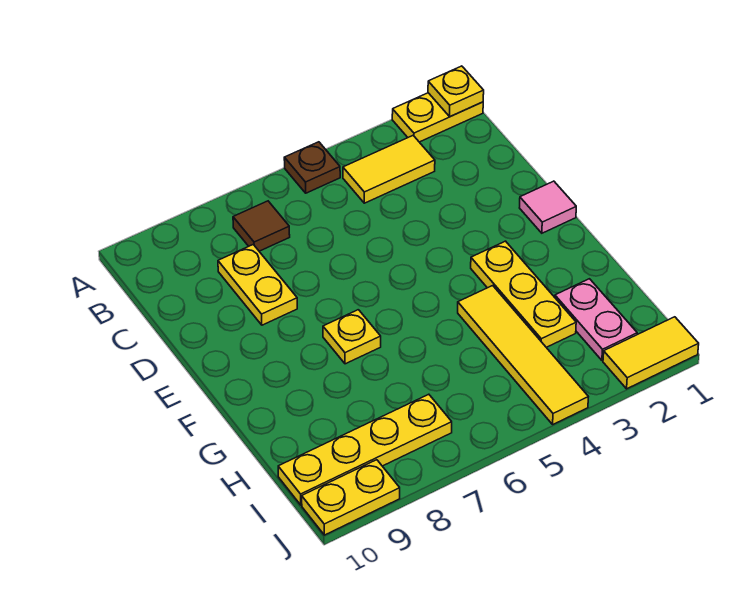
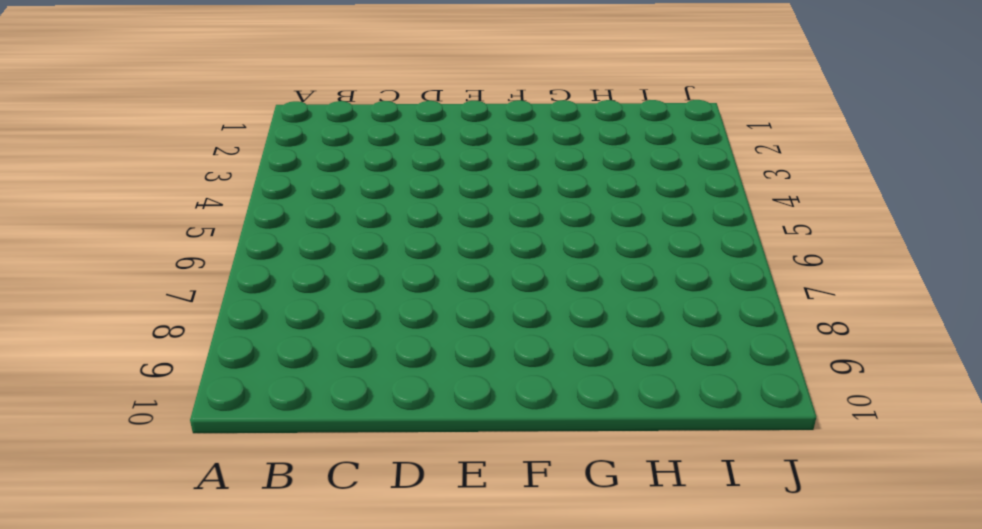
none -> yellow 1x2 plate [392,93,483,142]
none -> brown 1x1 plate [284,142,340,193]
none -> yellow 1x2 tile [343,136,435,203]

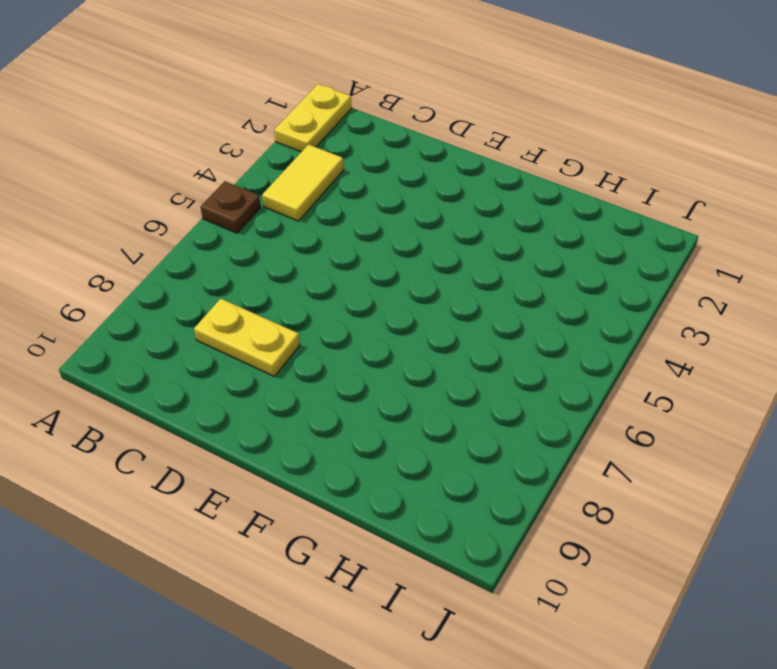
none -> brown 1x1 tile [233,201,290,251]
none -> pink 1x1 tile [520,181,576,233]
none -> yellow 1x3 plate [471,241,576,347]

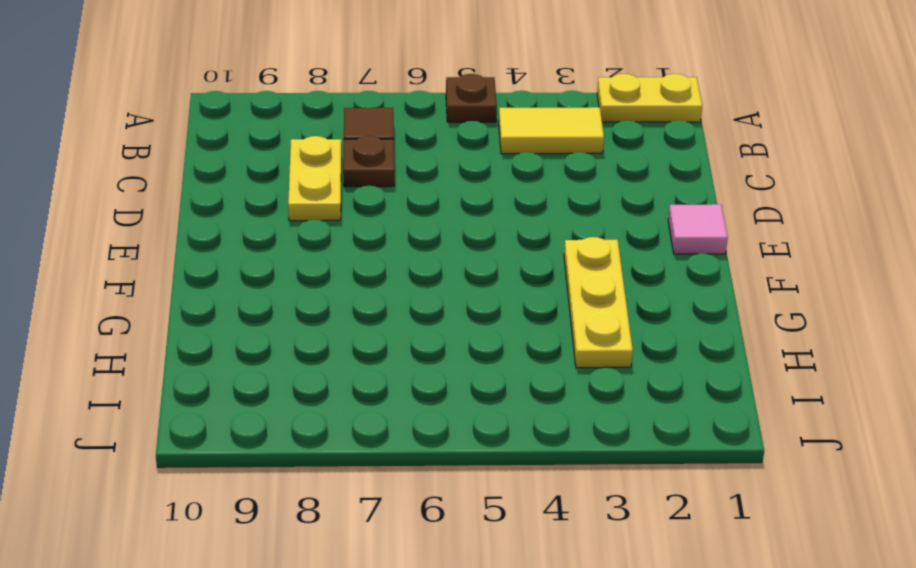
brown 1x1 plate [343,136,395,187] -> none
none -> yellow 1x1 plate [323,310,381,364]
none -> yellow 1x4 tile [458,286,588,424]
none -> pink 1x2 plate [555,279,637,360]

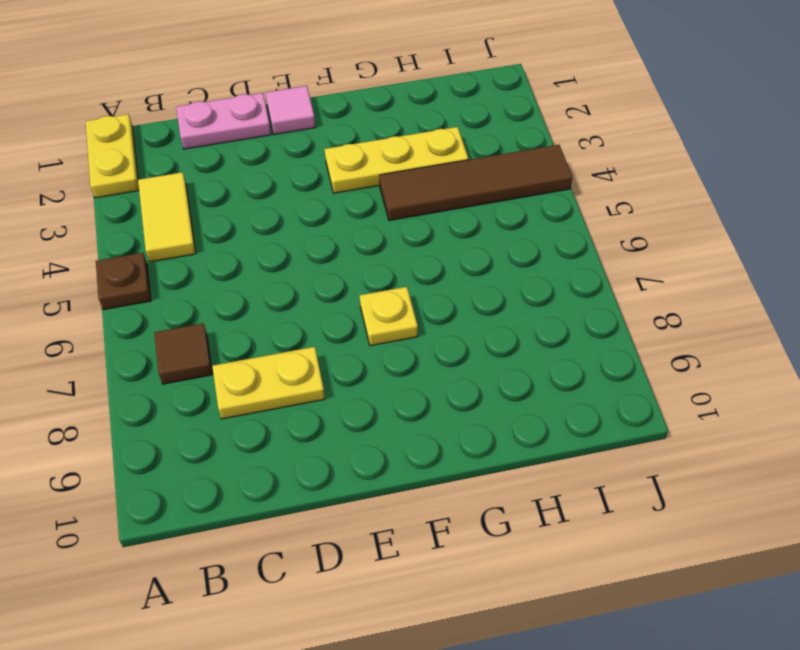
pink 1x2 plate [176,93,271,149] -> pink 1x2 plate moved to [555,279,637,360]
brown 1x4 tile [379,145,572,220] -> yellow 1x4 tile [458,286,588,424]
none -> yellow 1x4 plate [278,394,452,505]
none -> yellow 1x2 tile [603,317,699,389]
none -> yellow 1x2 plate [302,460,400,535]

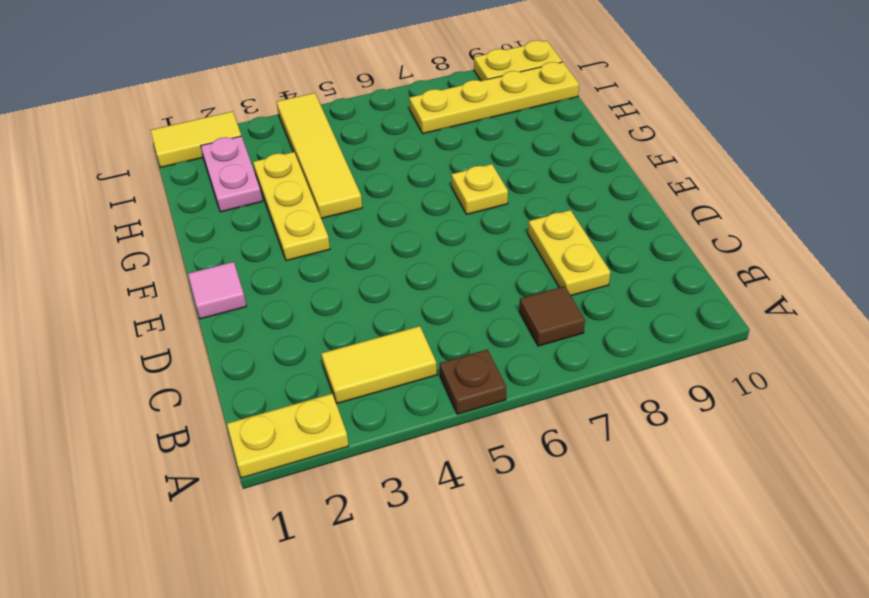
none -> yellow 1x1 plate [428,66,484,117]

